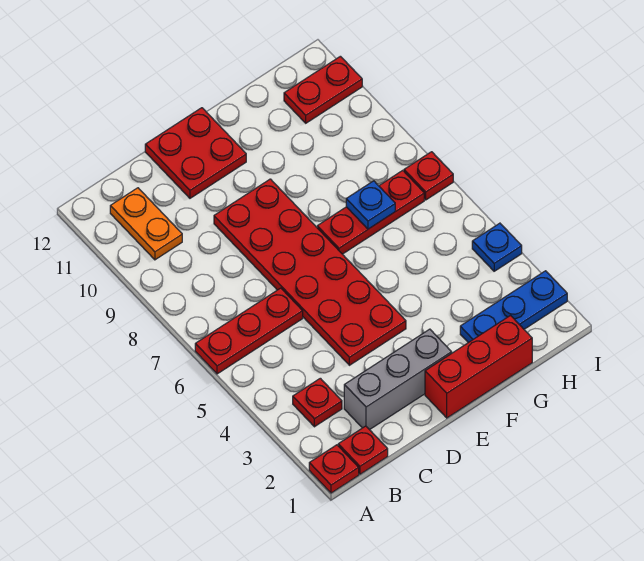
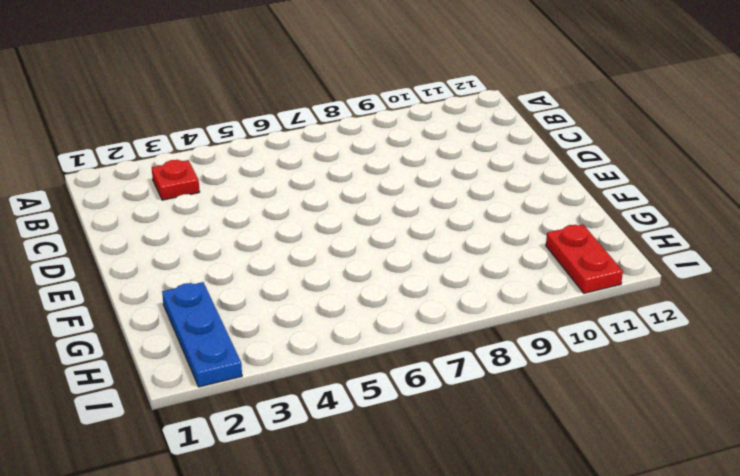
none -> red 1x1 plate [309,445,359,493]
none -> red 1x3 plate [195,288,303,374]
none -> red 1x1 plate [338,426,388,474]

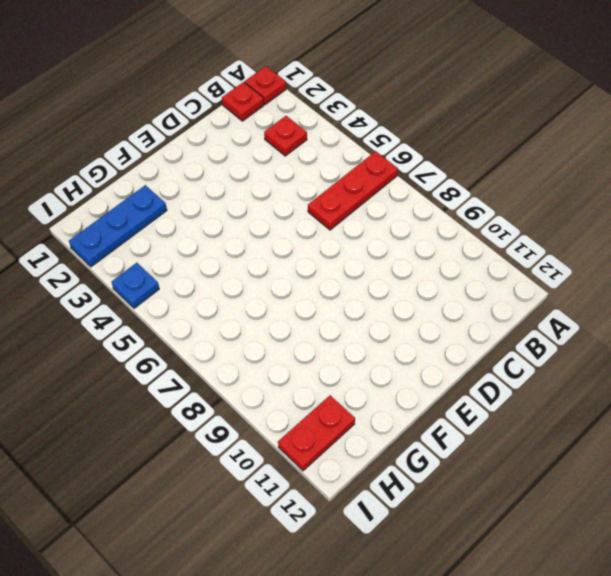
none -> orange 1x2 plate [110,188,182,260]
none -> grey 1x3 brick [344,329,452,430]
none -> red 2x6 plate [214,179,406,365]

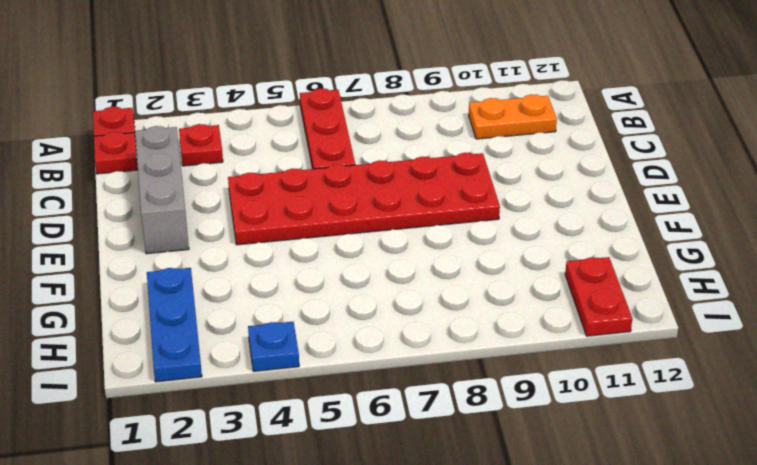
none -> red 2x2 plate [145,108,246,198]
none -> red 1x3 brick [425,316,532,418]
none -> red 1x3 plate [317,170,424,254]

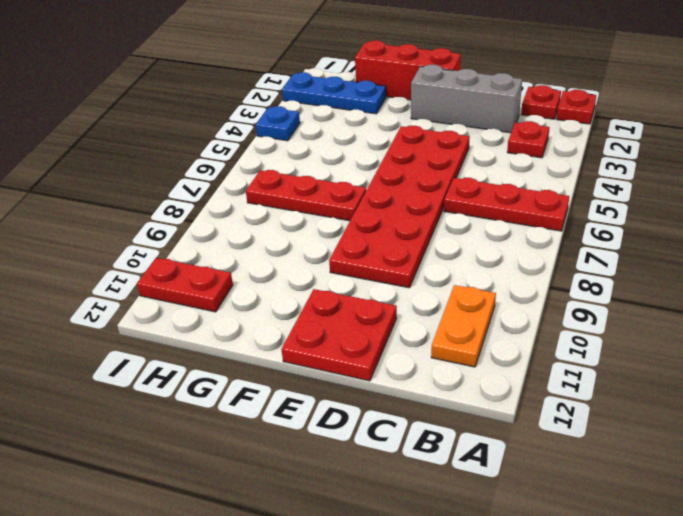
none -> red 1x1 plate [404,152,453,200]
none -> blue 1x1 plate [346,181,395,229]

